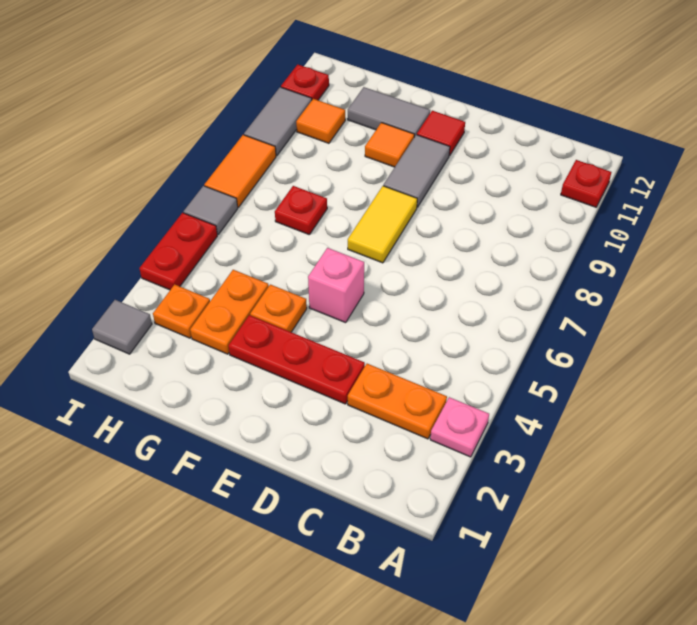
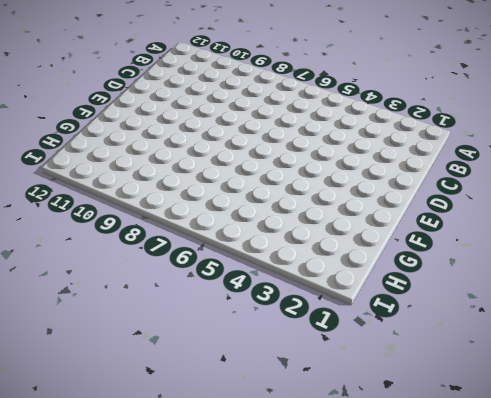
none -> pink 1x1 plate [430,397,489,457]
none -> red 1x1 plate [561,160,611,207]
none -> orange 1x2 plate [348,364,447,439]

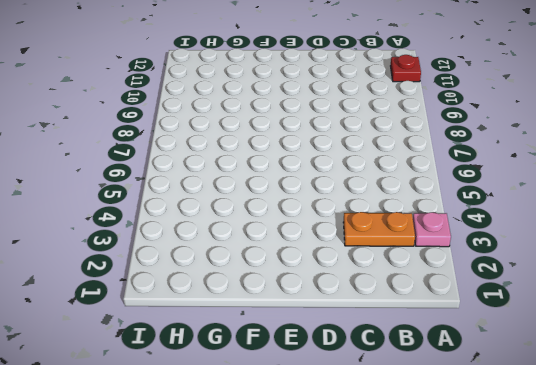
none -> red 1x3 plate [228,315,365,404]
none -> pink 1x1 brick [308,248,364,323]
none -> yellow 1x2 tile [348,186,417,263]

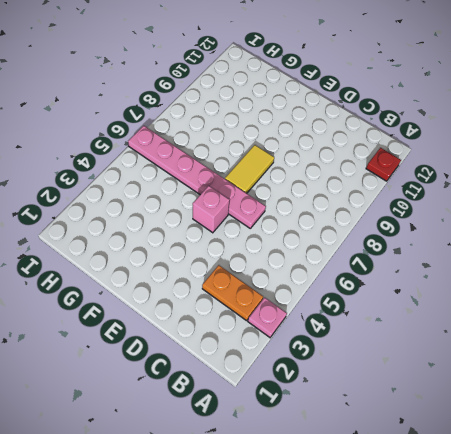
pink 1x6 plate [128,126,266,228] -> grey 1x1 tile [184,186,238,234]
none -> red 1x3 plate [228,315,365,404]
none -> grey 1x2 tile [383,135,450,207]
none -> red 1x1 tile [417,111,465,156]

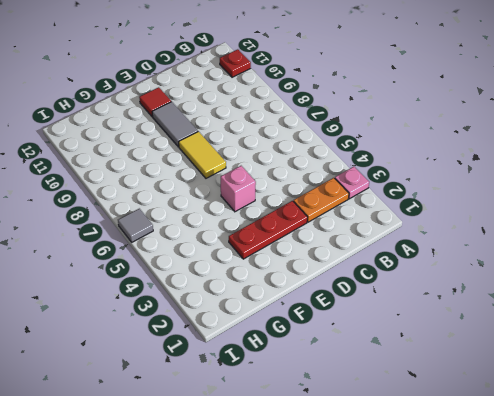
none -> orange 1x1 plate [250,284,307,332]
none -> orange 1x1 tile [365,123,414,167]
none -> grey 1x2 tile [348,87,430,137]

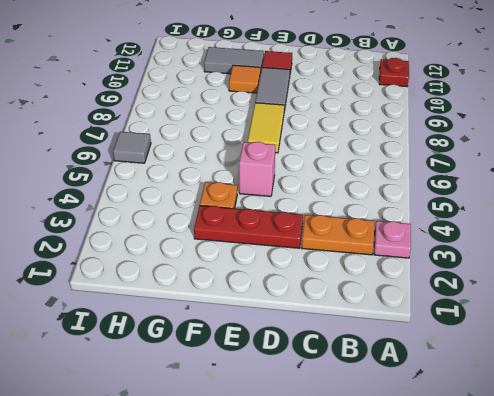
none -> orange 1x2 plate [190,270,269,354]
none -> red 1x1 plate [275,186,327,234]
none -> orange 1x1 plate [153,284,210,338]

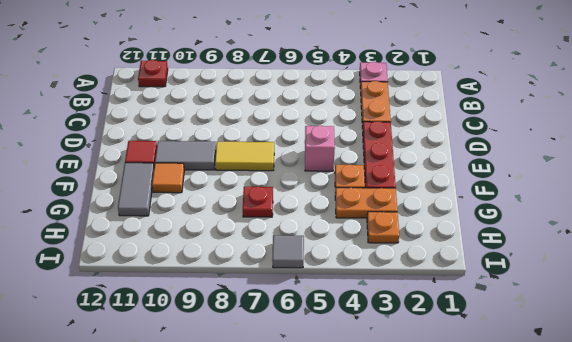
none -> orange 1x1 tile [296,99,345,143]
none -> grey 1x1 tile [92,300,152,354]
none -> red 1x2 plate [139,213,217,290]

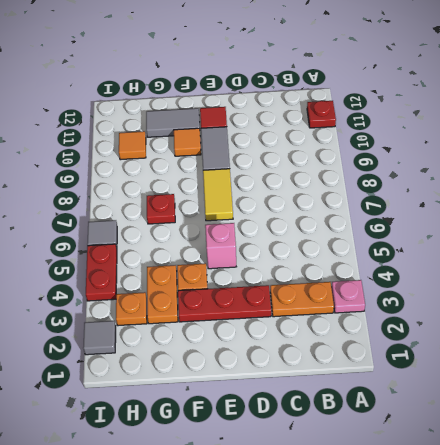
none -> orange 1x2 tile [204,135,276,207]
none -> grey 1x2 tile [244,87,312,156]
none -> red 1x1 plate [281,65,329,100]

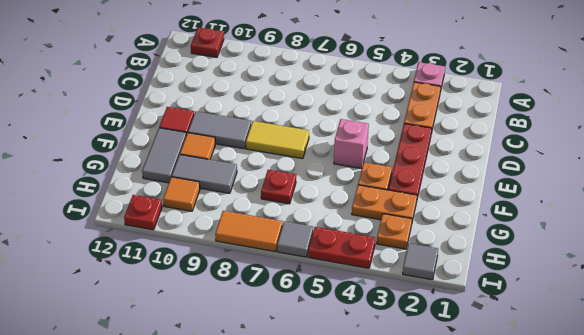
grey 1x2 tile [172,155,237,193] -> grey 1x2 tile moved to [244,87,312,156]

